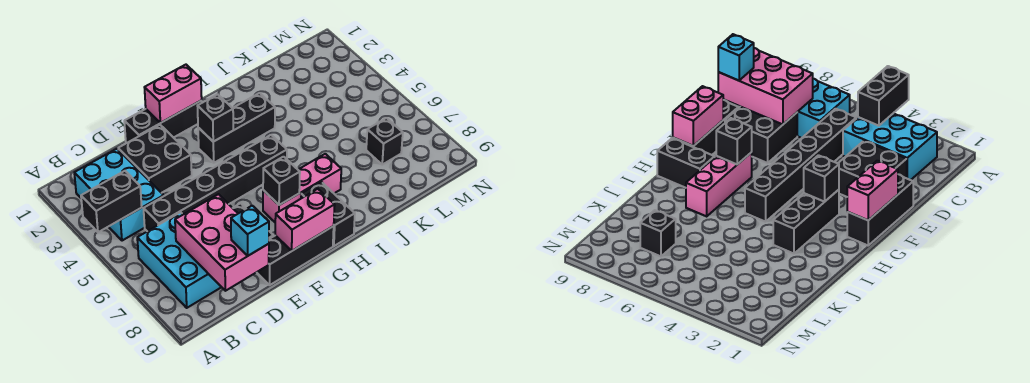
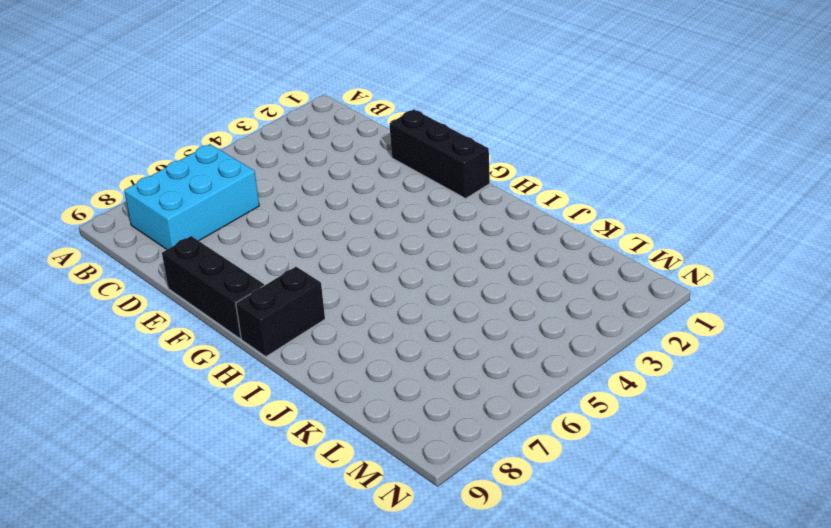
none -> cyan 2x3 brick [74,149,164,241]
none -> black 1x6 brick [144,135,287,231]
none -> black 2x2 brick [118,125,192,193]

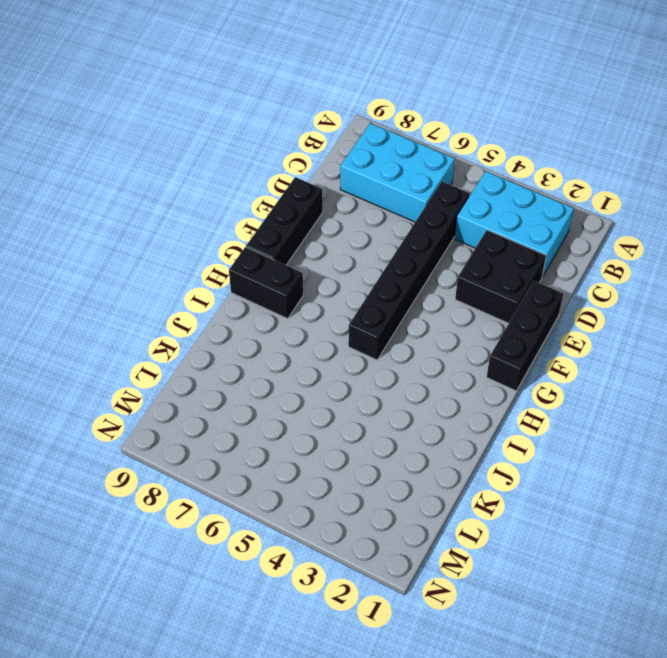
none -> black 2x2 brick [725,107,797,163]
none -> black 1x3 brick [198,93,275,163]
none -> pink 1x3 brick [263,154,341,222]

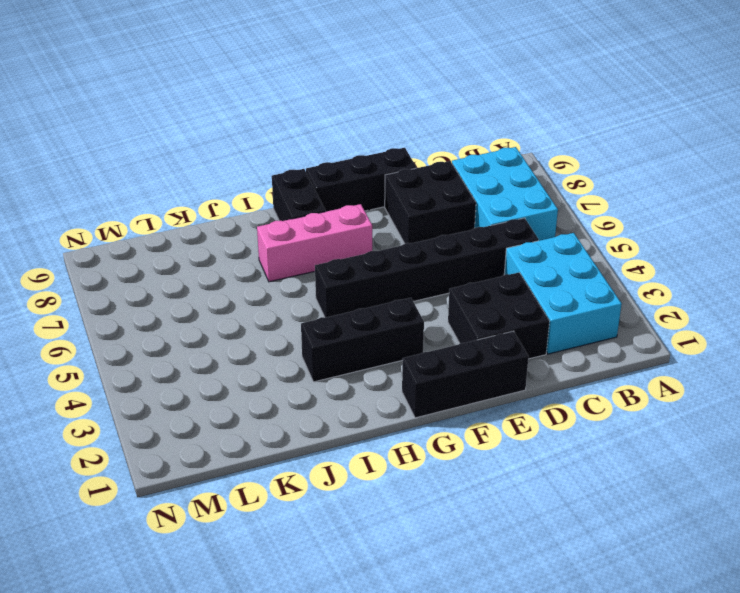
none -> black 1x1 brick [366,118,403,165]
none -> black 1x2 brick [81,171,142,232]
none -> pink 2x3 brick [175,194,269,291]

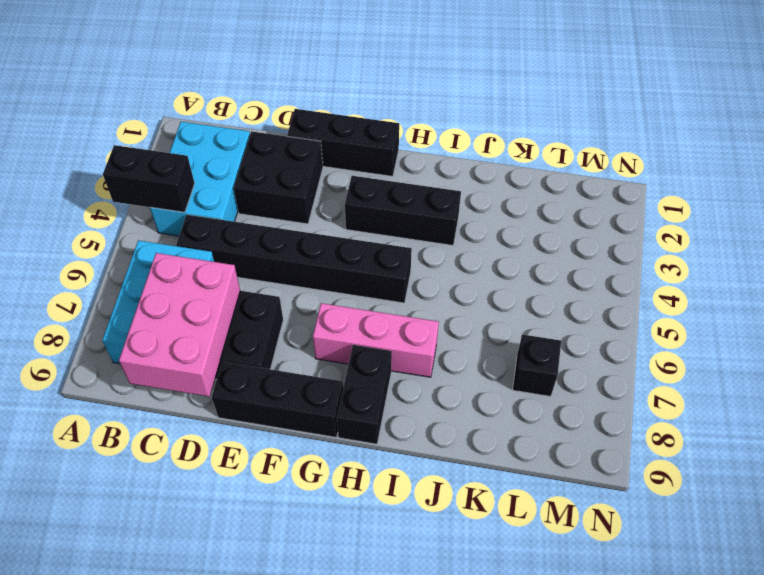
none -> pink 1x2 brick [144,65,202,123]
none -> pink 1x2 brick [275,189,335,251]
none -> black 1x1 brick [198,94,233,142]

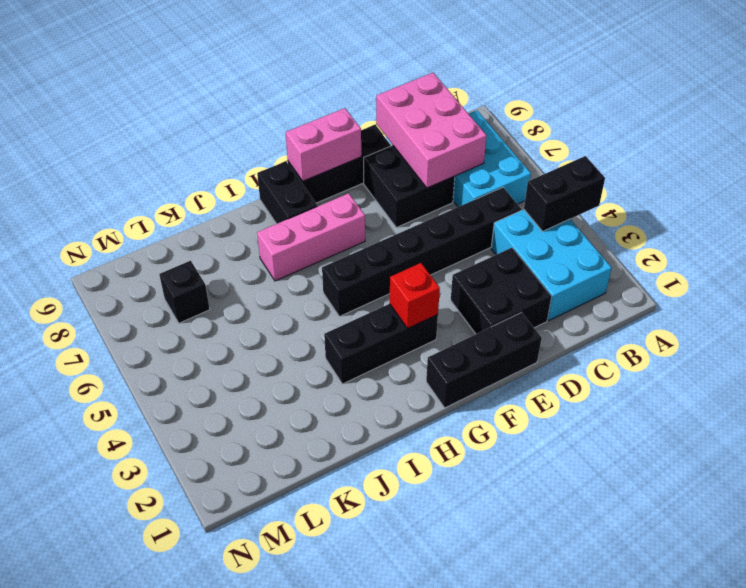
red 1x1 brick [390,263,440,329] -> black 1x1 brick [198,94,233,142]
none -> pink 1x2 brick [144,65,202,123]
none -> black 1x1 brick [263,157,300,205]
none -> cyan 1x1 brick [231,206,269,256]

